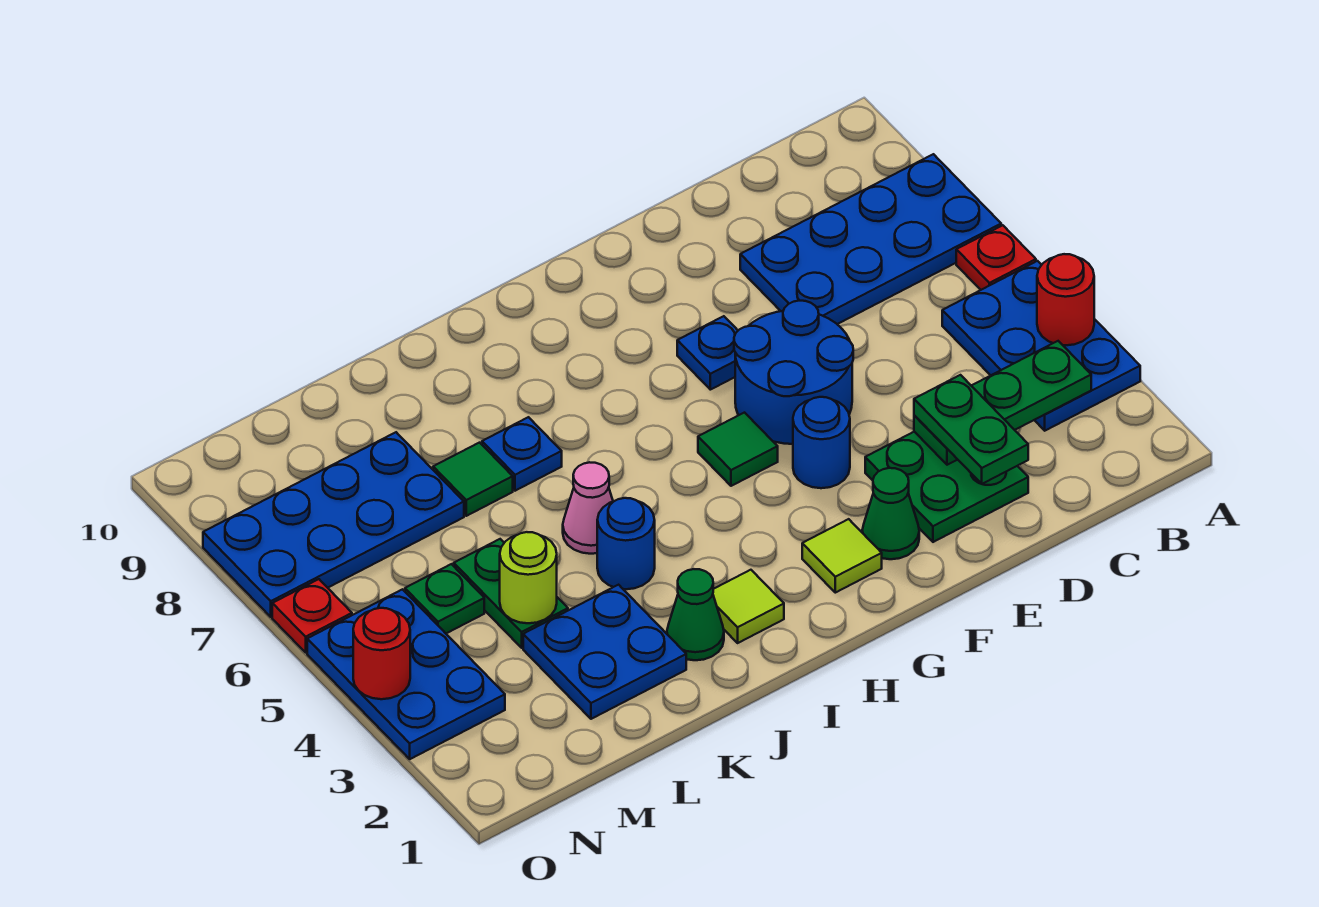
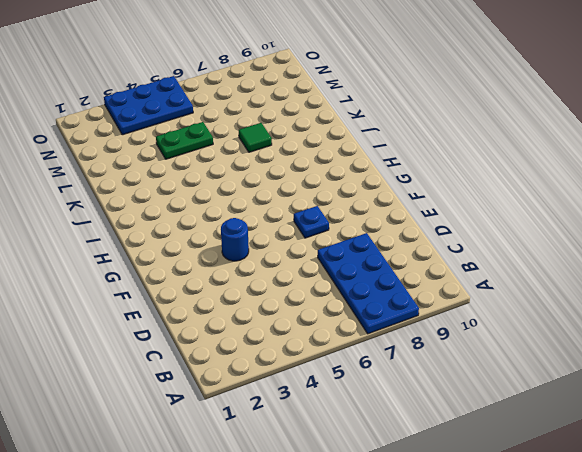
none -> blue 2x3 plate [942,261,1140,431]
none -> red 1x1 plate [956,225,1036,290]
none -> green 2x2 plate [865,432,1028,542]

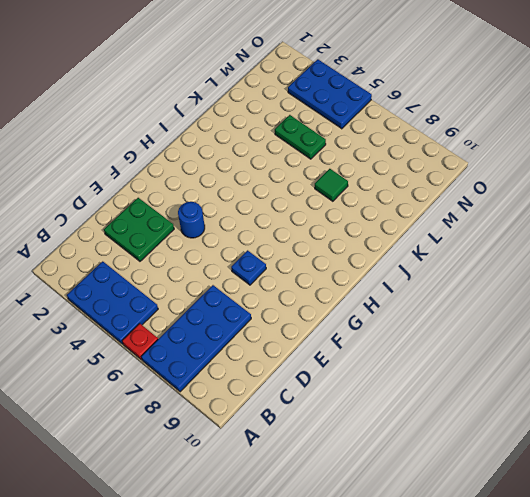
none -> blue 2x2 round brick [734,301,853,444]
none -> green 1x1 cone [862,468,919,559]
none -> lime 1x1 tile [802,519,882,593]

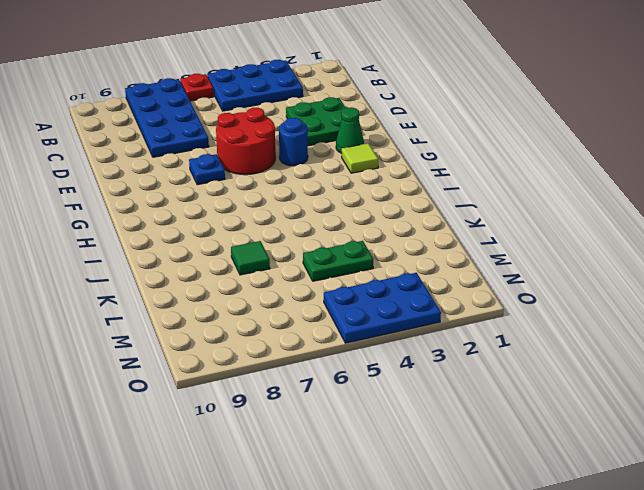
red 2x2 round brick [216,108,276,175] -> blue 2x2 round brick [734,301,853,444]
none -> green 1x1 tile [698,413,778,486]
none -> lime 1x1 tile [713,570,784,643]
none -> green 1x1 cone [667,569,724,660]

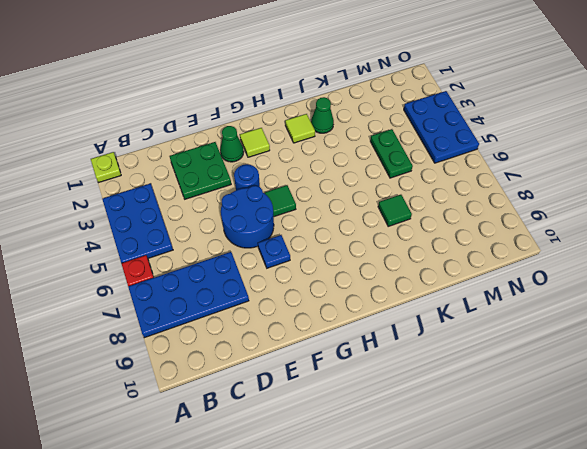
lime 1x1 plate [91,152,121,183] -> none
none -> blue 1x1 round brick [597,498,655,589]
none -> pink 1x1 cone [563,462,613,554]
none -> blue 1x1 plate [482,417,562,491]

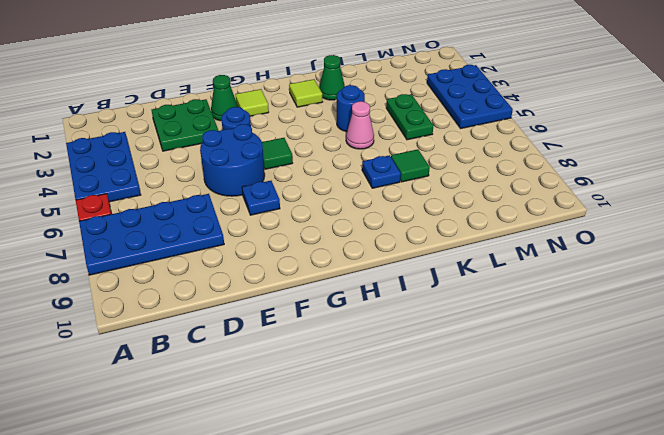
none -> blue 2x2 plate [523,585,686,719]
none -> blue 2x4 plate [203,432,464,617]
none -> green 1x1 plate [405,564,484,633]

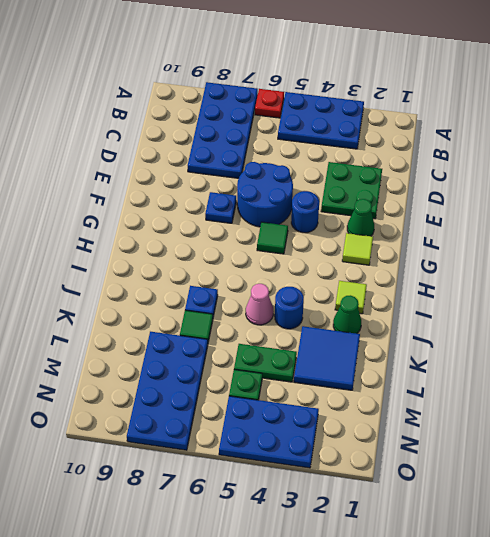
blue 2x2 tile [294,326,360,390] -> blue 2x2 plate [523,585,686,719]
none -> red 1x1 plate [272,579,352,652]
none -> red 1x1 round brick [1037,254,1094,345]
none -> green 1x3 plate [914,341,1091,465]

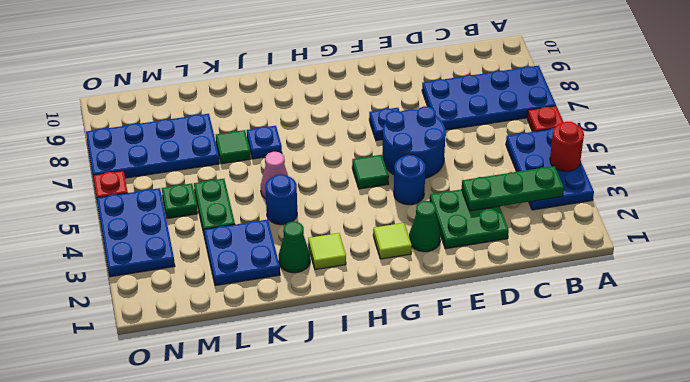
none -> lime 1x1 round brick [500,532,557,623]
none -> red 1x1 round brick [353,608,410,699]
none -> green 1x2 plate [914,375,1028,484]

